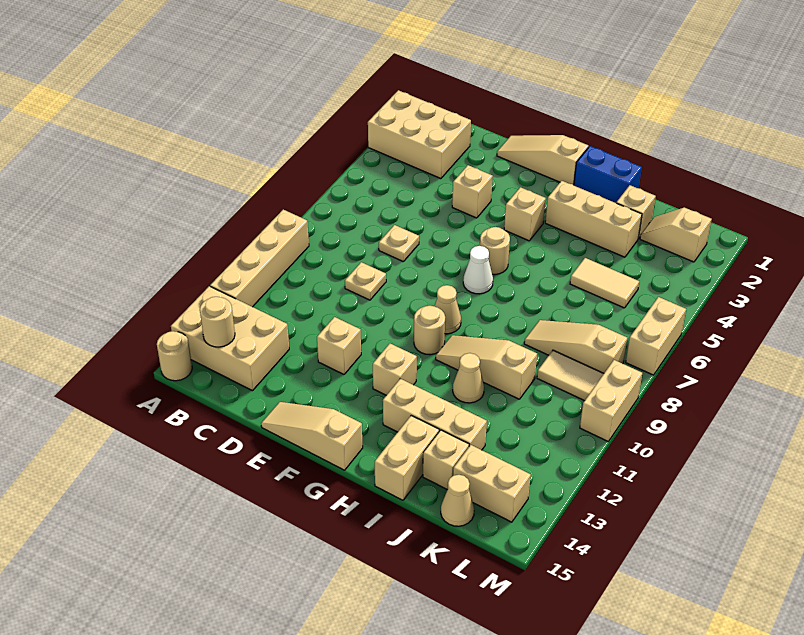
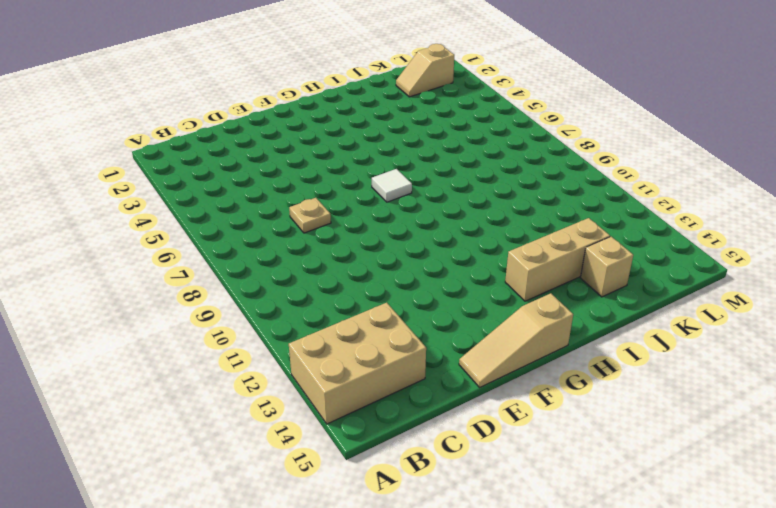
white 1x1 tile [372,169,412,202] -> white 1x1 cone [463,246,493,294]
none -> tan 2x3 brick [368,90,471,179]
none -> tan 1x4 brick [210,210,309,307]
none -> tan 1x1 round brick [157,331,192,381]
none -> tan 1x1 plate [345,262,386,300]

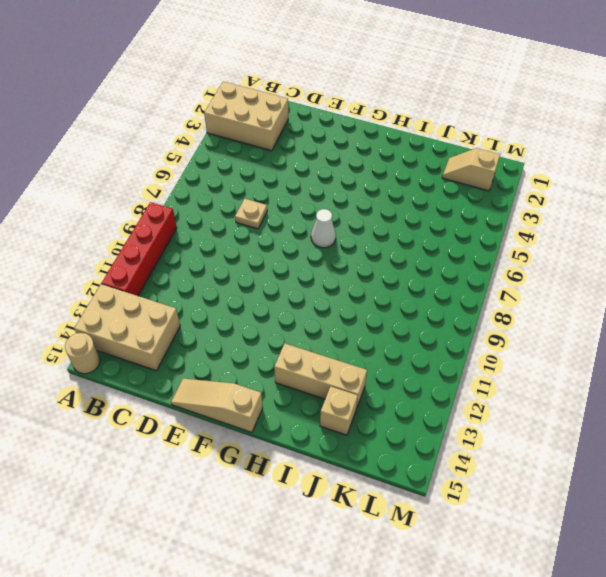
red 1x4 brick [102,202,177,296] -> tan 1x4 brick [210,210,309,307]
none -> tan 1x1 plate [345,262,386,300]
none -> tan 1x3 slope [497,135,588,185]
none -> tan 1x1 brick [452,165,493,218]
none -> tan 1x1 brick [317,317,361,374]

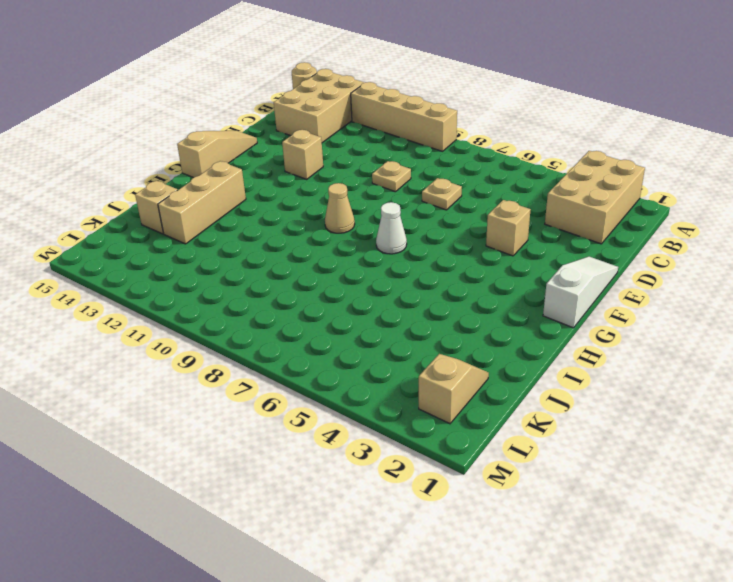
white 1x3 slope [543,257,618,328] -> tan 1x3 slope [497,135,588,185]
none -> tan 1x1 brick [504,187,546,241]
none -> tan 1x1 round brick [480,227,510,274]
none -> tan 1x1 round brick [414,306,445,355]
none -> tan 1x1 brick [373,344,417,395]

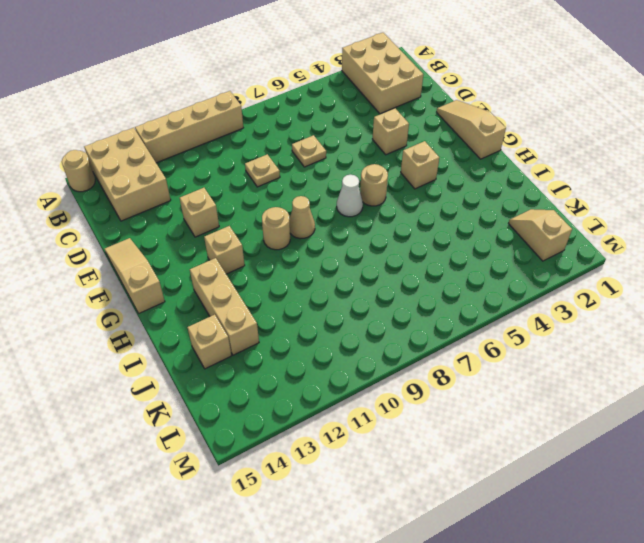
none -> blue 1x2 brick [574,146,642,203]
none -> tan 1x3 brick [545,181,642,257]
none -> tan 1x3 slope [436,335,537,399]
none -> tan 1x1 cone [453,353,484,403]

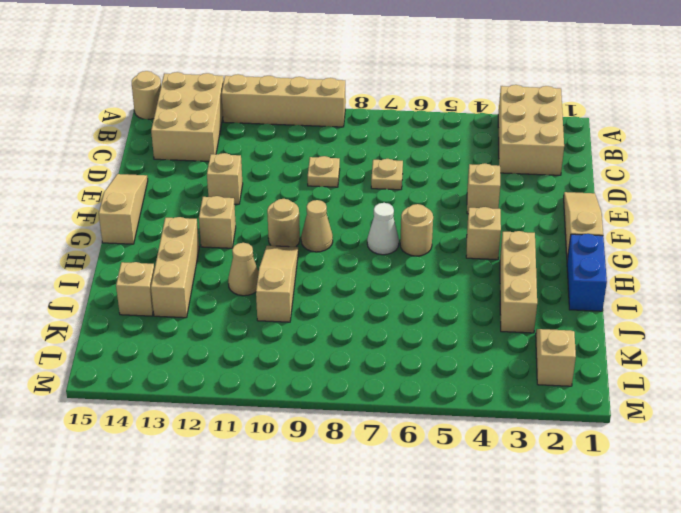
none -> tan 1x2 brick [375,416,439,500]
none -> tan 1x1 brick [616,185,656,238]
none -> tan 1x2 tile [570,258,639,308]
none -> tan 1x3 slope [524,320,627,373]

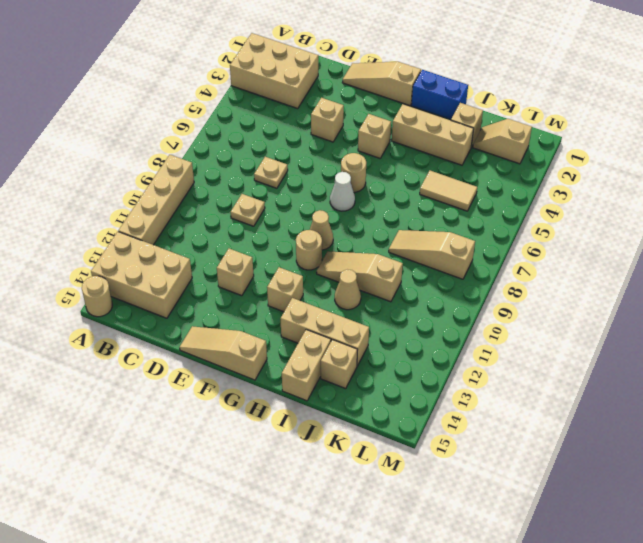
none -> tan 1x2 tile [537,350,604,401]
none -> tan 1x2 brick [453,445,531,522]
none -> tan 1x1 cone [441,475,474,526]
none -> tan 1x2 brick [626,297,686,375]

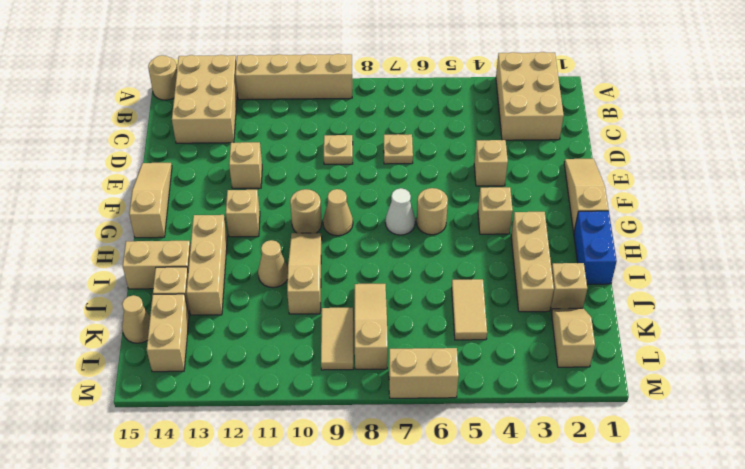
none -> tan 1x2 brick [580,360,642,441]
none -> tan 1x1 round brick [200,297,235,347]

